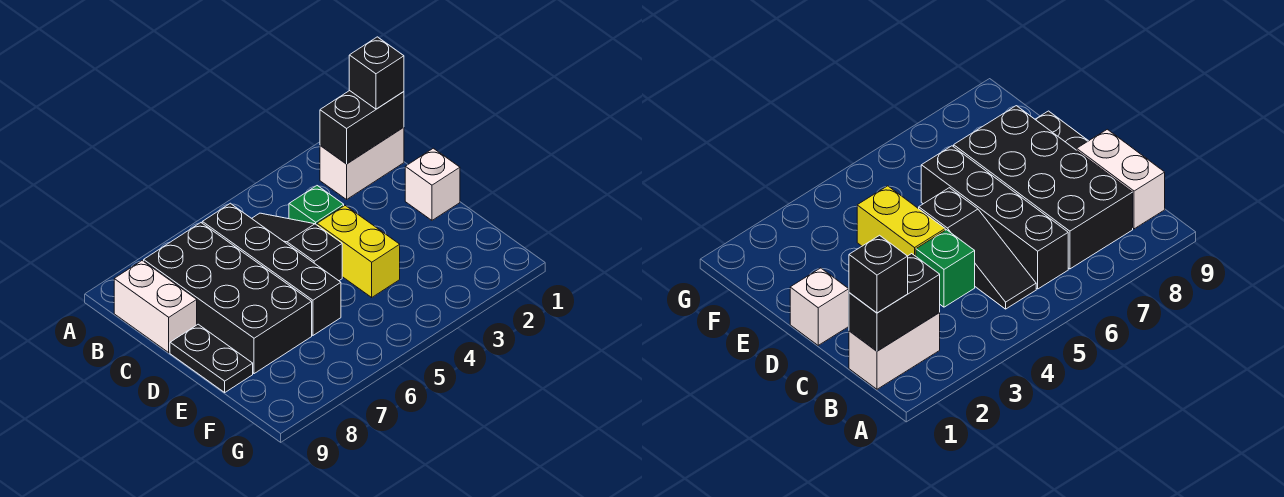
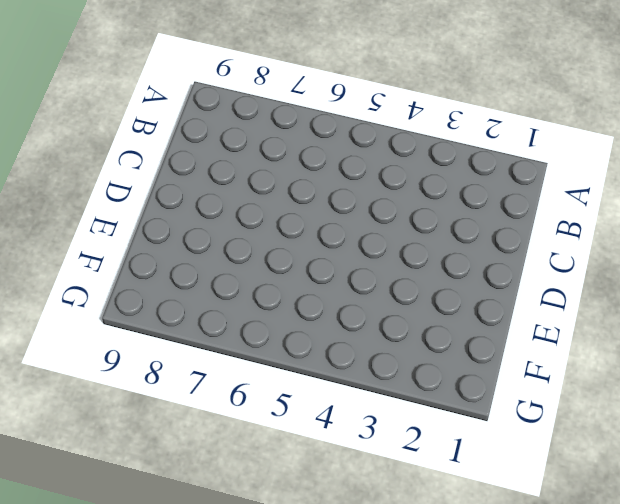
none -> white 1x2 brick [320,127,404,199]
none -> black 1x3 slope [252,213,342,281]

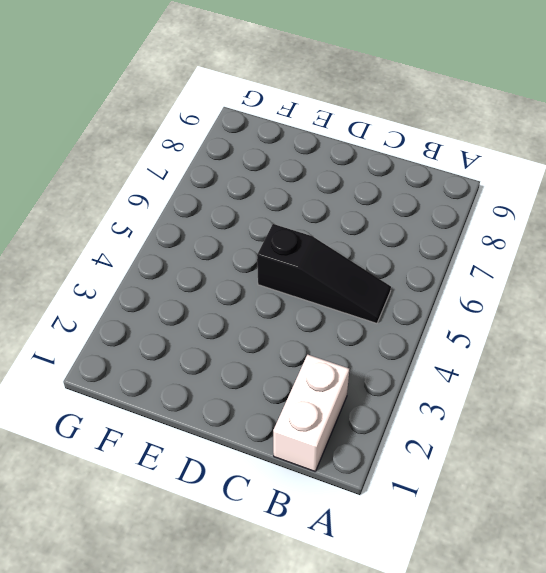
none -> black 1x4 brick [202,203,341,335]
none -> black 2x4 brick [144,223,312,374]

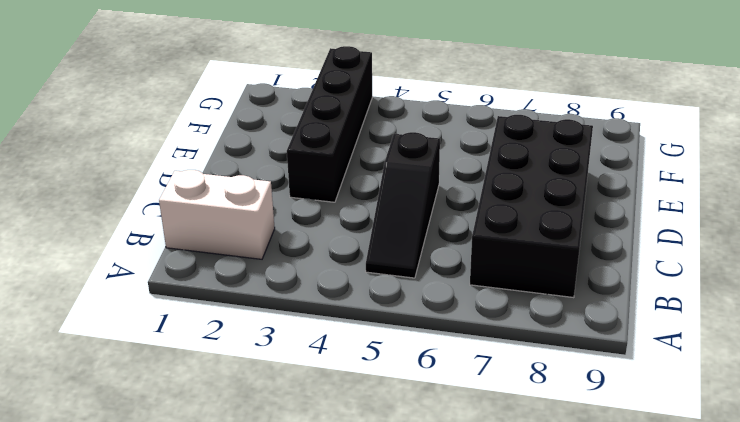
black 1x4 brick [287,46,373,202] -> black 1x4 brick moved to [202,203,341,335]
none -> white 1x2 brick [114,261,197,353]
none -> green 1x1 brick [289,186,344,225]

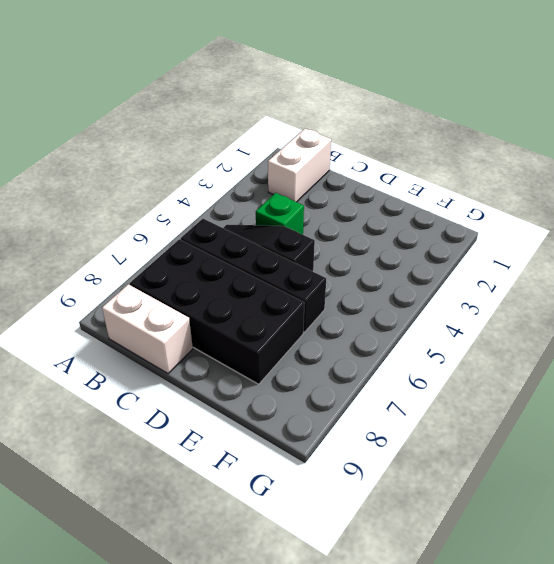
none -> white 1x1 brick [405,148,460,220]
none -> yellow 1x2 brick [317,206,400,297]

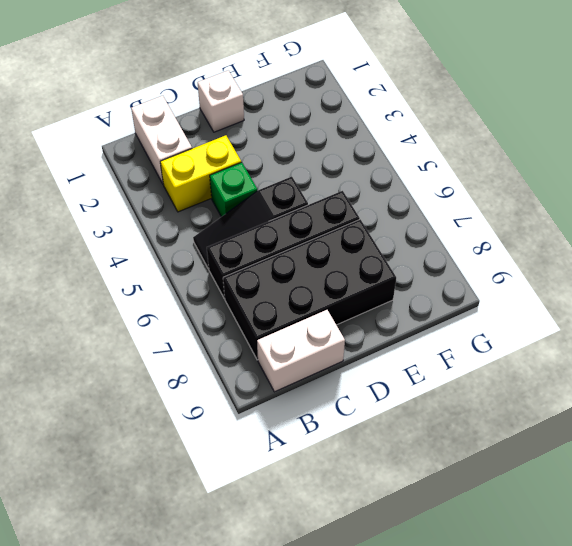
yellow 1x2 brick [160,135,241,212] -> yellow 1x2 brick moved to [317,206,400,297]
none -> black 1x2 plate [170,324,253,392]
none -> black 1x2 brick [320,91,404,164]

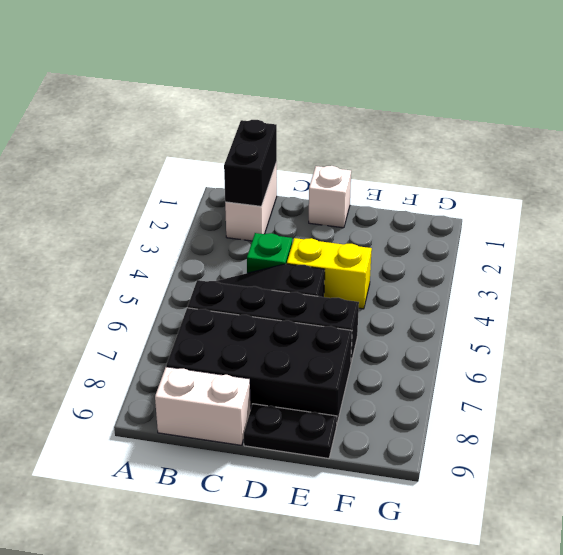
none -> black 1x1 brick [349,37,404,109]

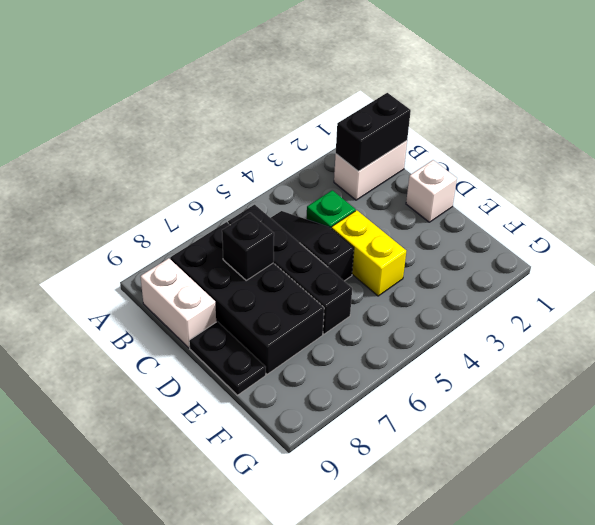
black 1x1 brick [222,213,274,280] -> black 1x1 brick moved to [349,37,404,109]

